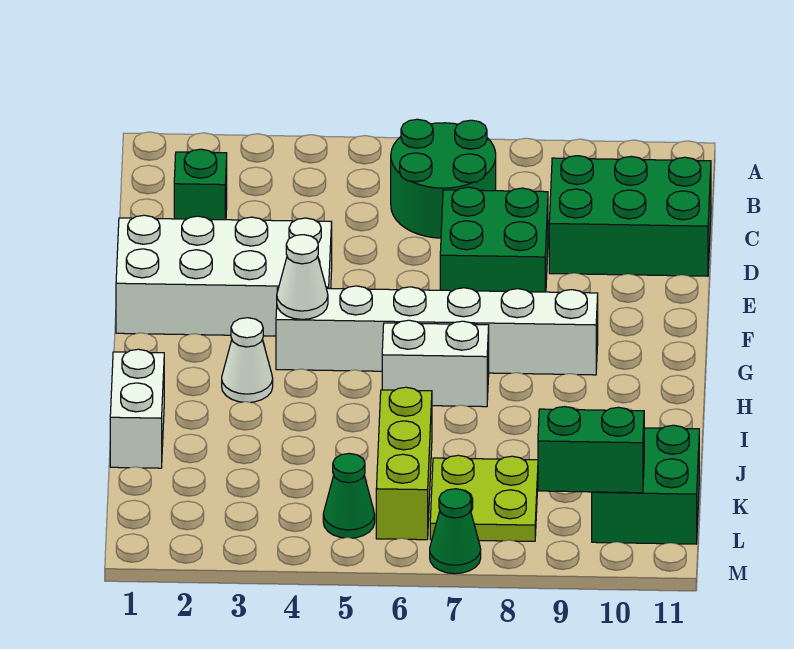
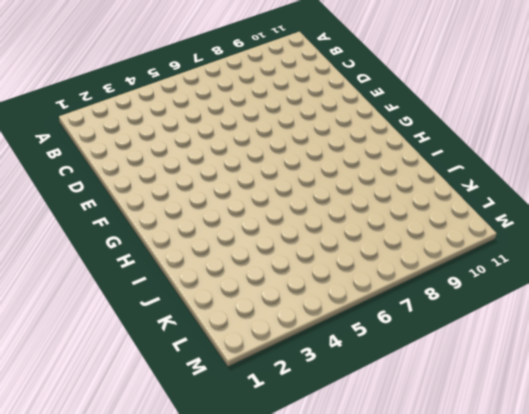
none -> green 2x2 round brick [391,119,496,238]
none -> green 1x1 brick [174,149,227,220]
none -> green 2x3 brick [549,156,711,276]

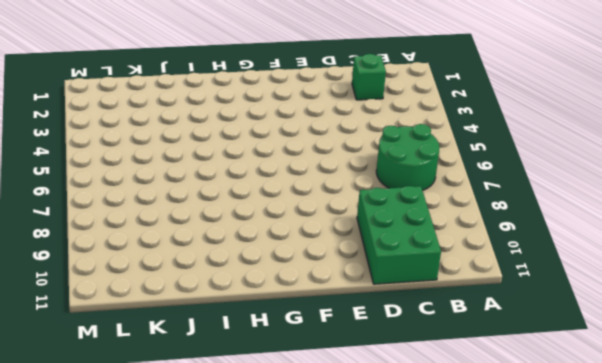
none -> green 2x2 brick [440,187,548,292]
none -> white 2x4 brick [116,215,332,336]
none -> white 1x6 brick [276,286,598,375]

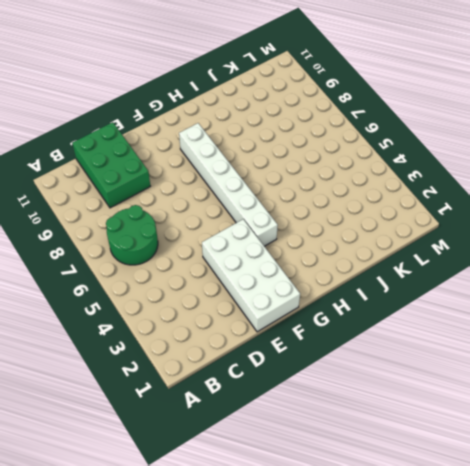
none -> green 1x1 brick [174,149,227,220]
none -> green 2x2 brick [440,187,548,292]
none -> white 1x1 cone [222,318,273,402]

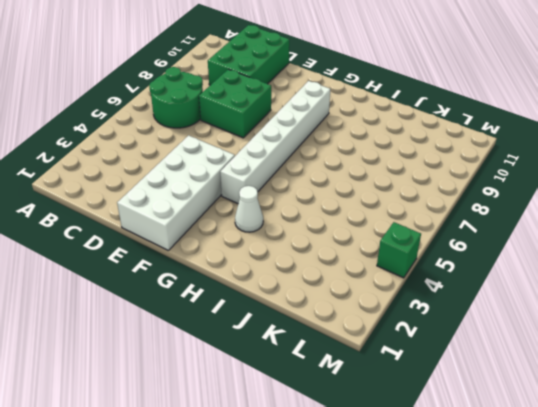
green 1x1 brick [377,222,421,278] -> green 1x1 brick moved to [174,149,227,220]
none -> white 1x2 brick [382,320,489,407]
none -> white 1x2 brick [110,349,164,468]
none -> lime 1x3 brick [376,387,432,540]

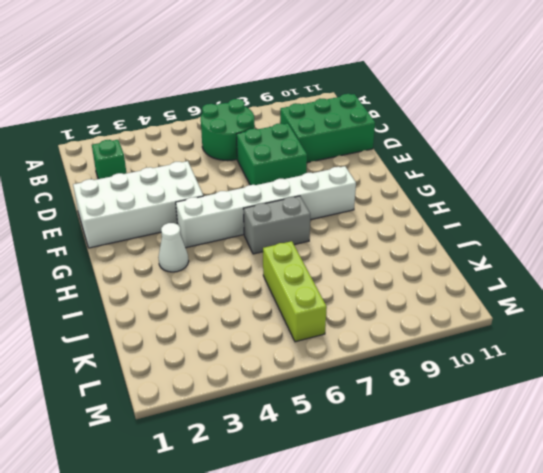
grey 1x2 brick [243,196,310,254] -> white 1x2 brick [382,320,489,407]
none -> white 1x2 brick [110,349,164,468]
none -> lime 2x2 plate [430,455,538,541]
none -> green 2x2 brick [592,425,699,544]

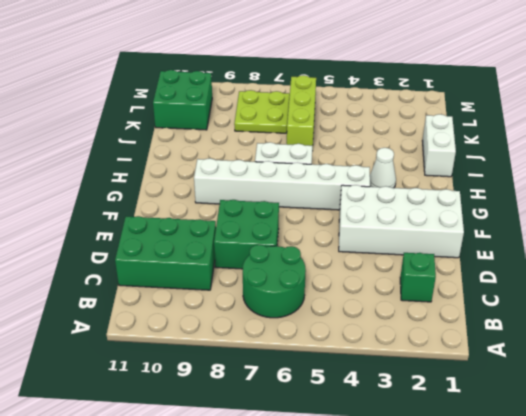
none -> green 1x1 cone [323,453,375,538]
none -> green 1x1 cone [430,489,481,574]
none -> white 1x1 cone [277,235,328,319]

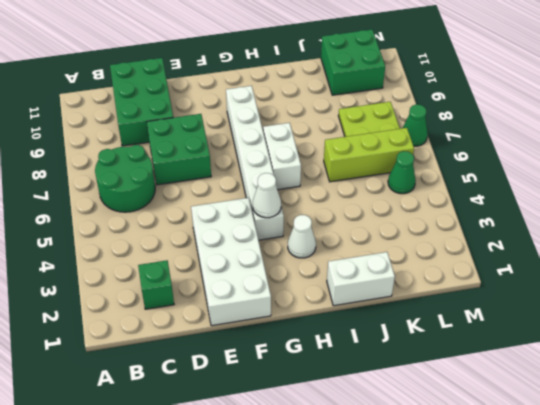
none -> green 1x2 brick [538,407,644,493]

